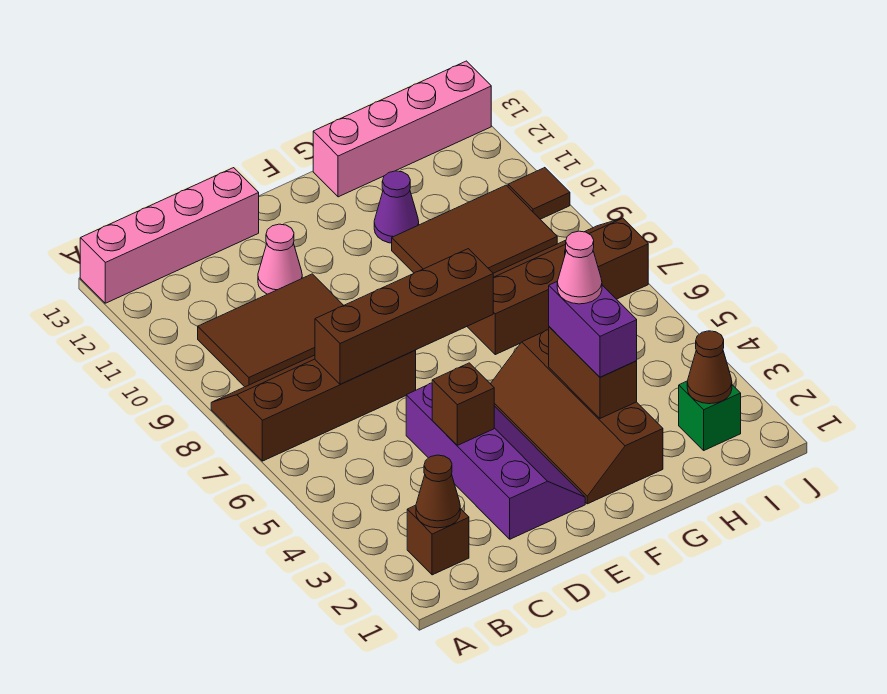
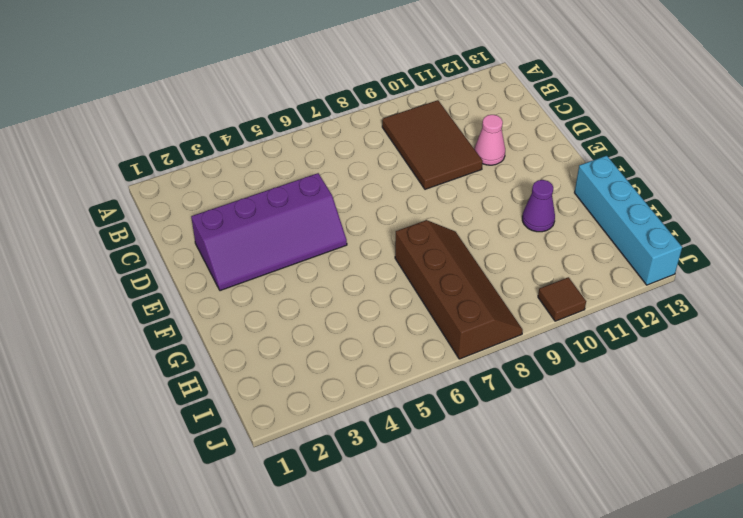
cyan 1x4 brick [574,156,682,285] -> pink 1x4 brick [313,61,491,197]
none -> brown 2x4 slope [211,350,416,461]
none -> pink 1x4 brick [80,168,259,303]
none -> brown 1x1 brick [407,505,469,575]

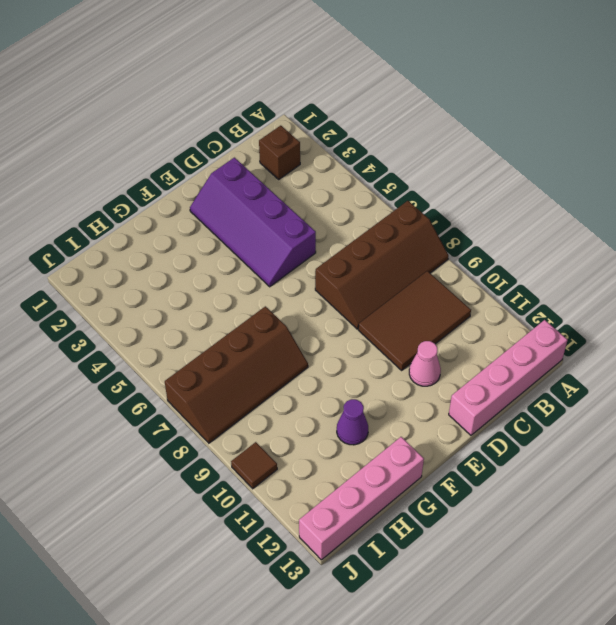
none -> brown 2x4 slope [491,330,663,504]
none -> brown 2x3 tile [392,185,557,273]
none -> green 1x1 brick [679,381,741,450]

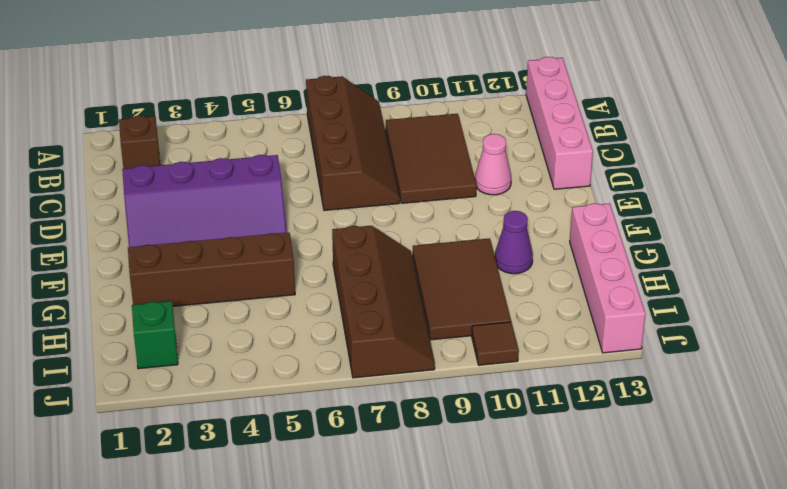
none -> brown 1x1 cone [416,455,460,528]
none -> brown 1x4 brick [315,249,494,384]
none -> brown 1x1 brick [432,363,494,445]

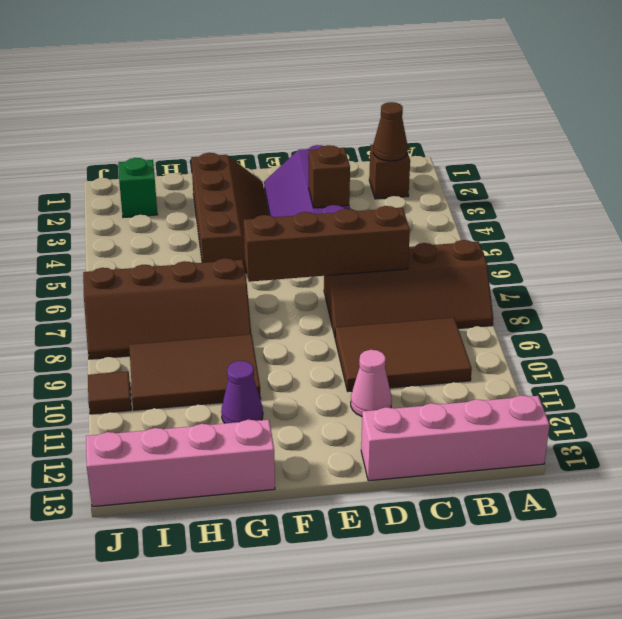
none -> brown 1x2 brick [549,327,637,418]
none -> brown 1x1 cone [687,331,732,404]
none -> purple 1x2 brick [549,282,637,377]

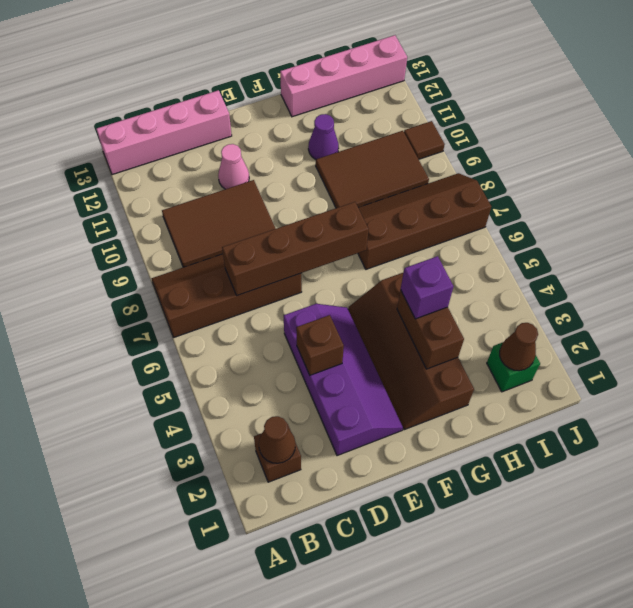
purple 1x1 brick [401,256,454,319] -> purple 1x2 brick [549,282,637,377]
none -> pink 1x1 cone [557,231,602,304]

